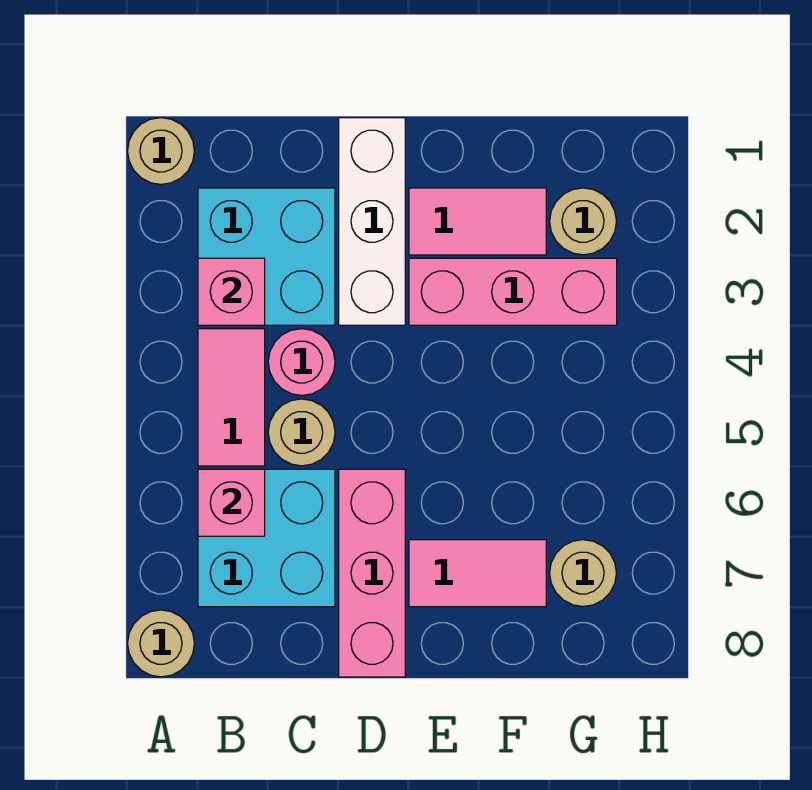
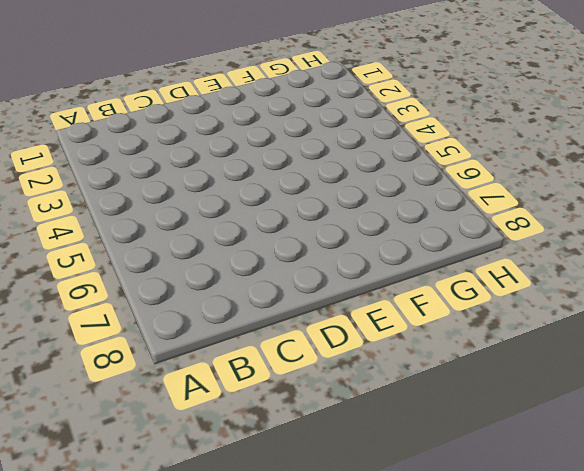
none -> tan 1x1 round brick [128,118,194,184]
none -> tan 1x1 round brick [128,610,194,677]
none -> cyan 2x2 brick [198,188,335,325]

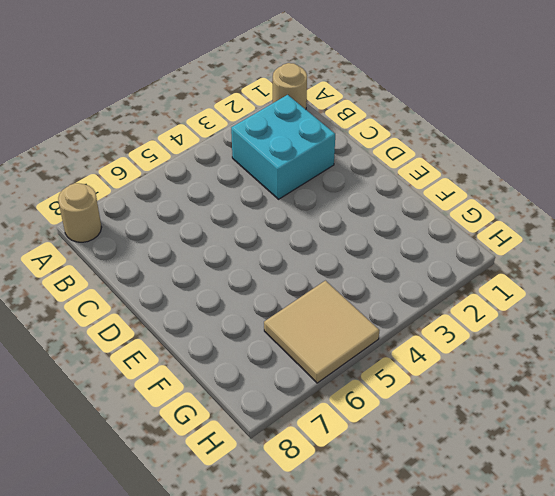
tan 2x2 tile [264,281,380,383] -> none
none -> pink 1x2 tile [198,329,265,466]
none -> cyan 2x2 brick [198,469,335,607]
none -> pink 1x1 round brick [268,329,335,396]

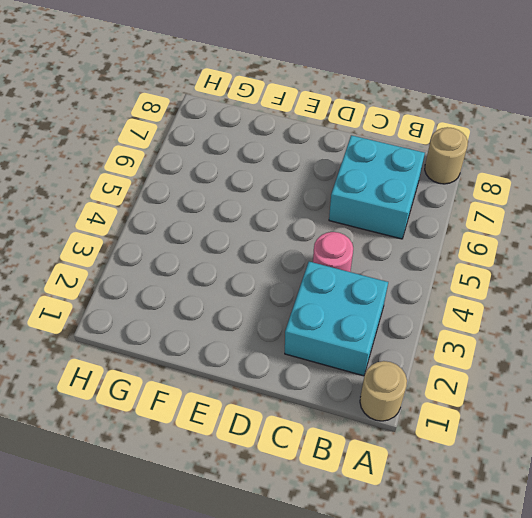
none -> pink 1x2 tile [198,329,265,466]
none -> tan 1x1 round brick [268,399,335,466]
none -> white 1x3 brick [339,118,405,325]

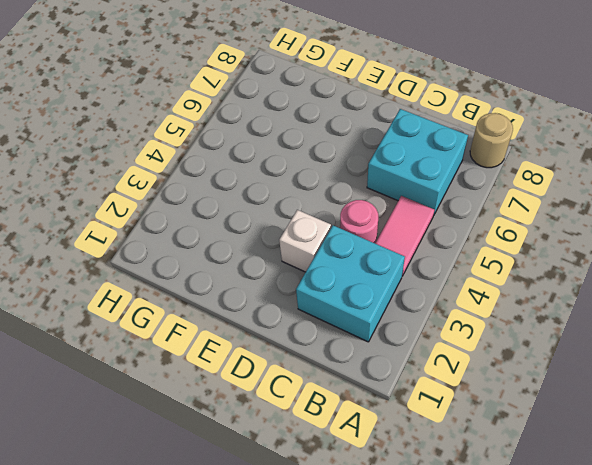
white 1x1 brick [279,210,331,272] -> white 1x3 brick [339,118,405,325]
none -> tan 1x1 round brick [128,118,194,184]
none -> tan 1x1 round brick [268,399,335,466]
none -> pink 1x3 brick [339,469,405,677]

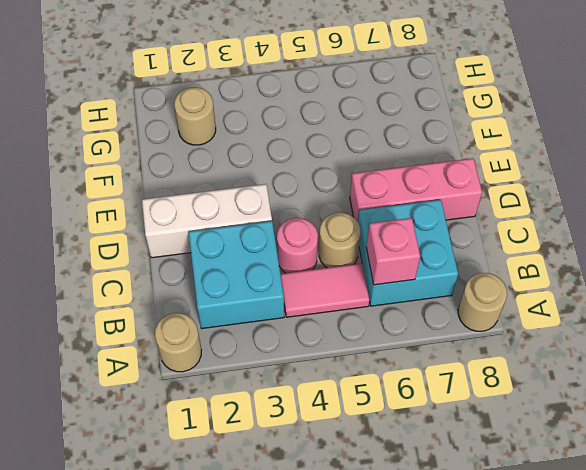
none -> pink 1x2 tile [409,188,546,255]
none -> pink 1x3 brick [409,258,617,325]
none -> pink 1x2 tile [409,540,546,607]

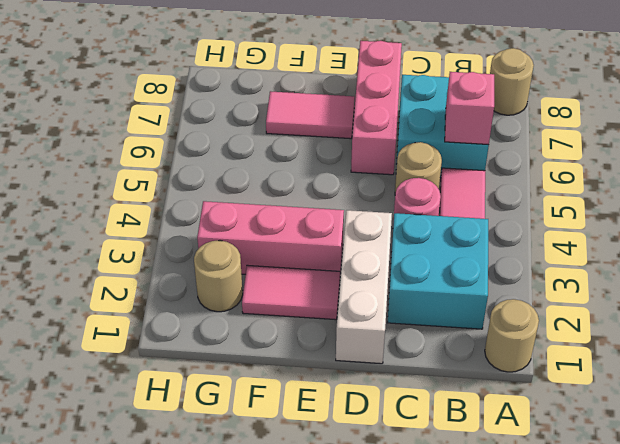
none -> tan 1x1 round brick [550,540,616,607]
none -> pink 1x1 brick [198,258,265,325]

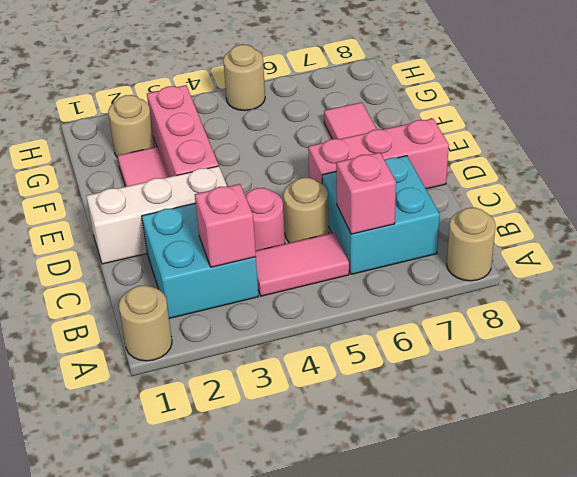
tan 1x1 round brick [223,45,265,111] -> tan 1x1 round brick moved to [550,540,616,607]

